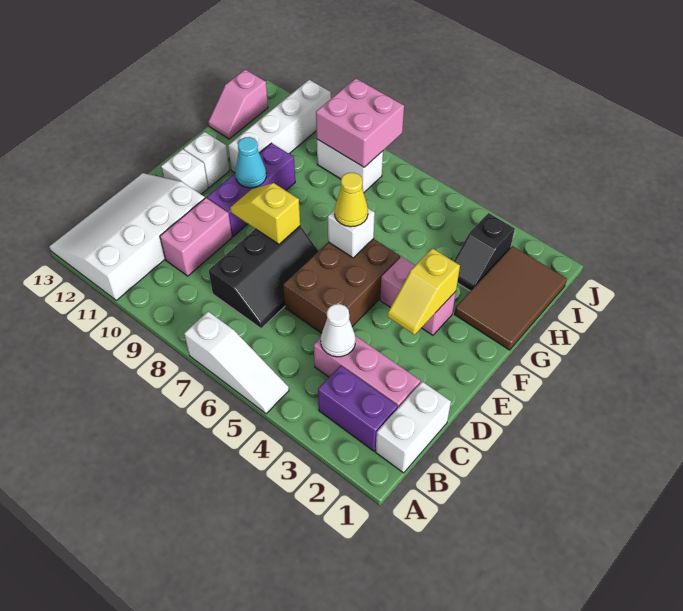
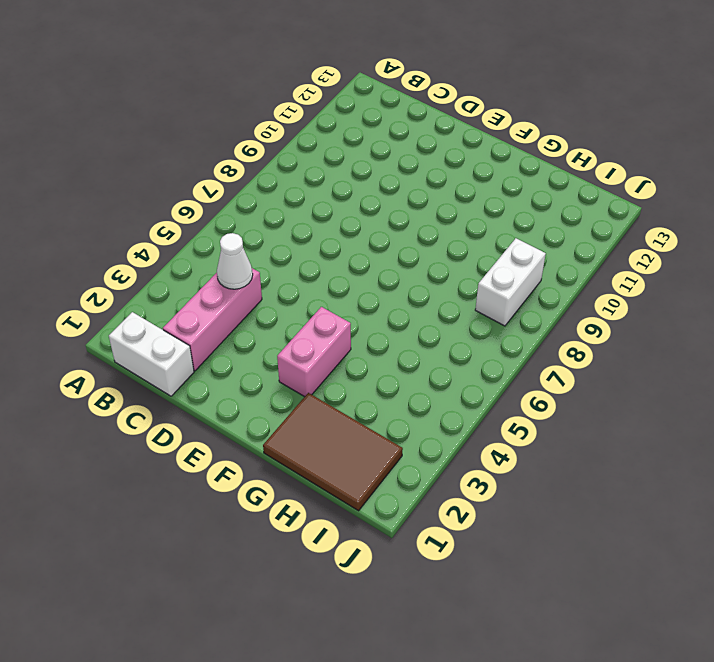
none -> white 1x3 slope [184,312,289,414]
none -> white 3x4 slope [49,173,205,300]
none -> purple 1x2 brick [318,366,398,451]

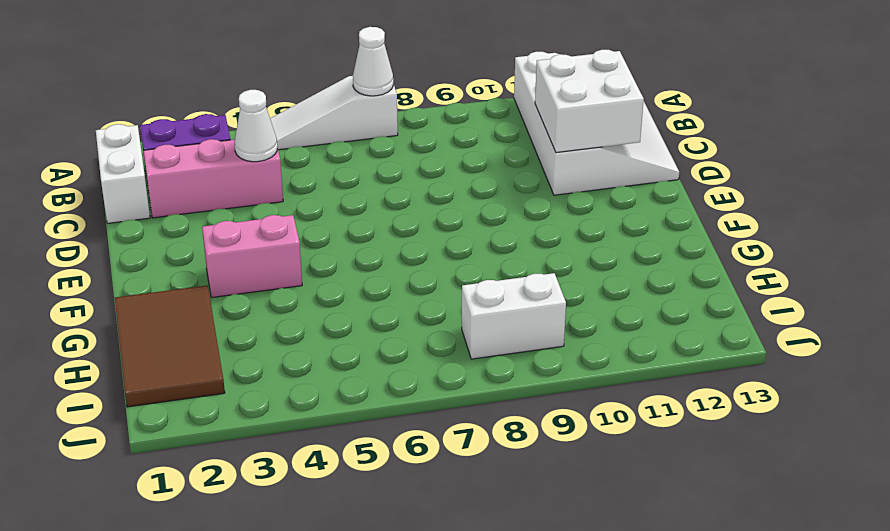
white 1x1 cone [353,27,393,96] -> none
white 2x2 brick [535,50,644,153] -> none
none -> black 2x3 slope [209,226,318,329]
none -> pink 1x2 brick [160,198,232,276]
none -> brown 2x3 brick [283,239,400,333]

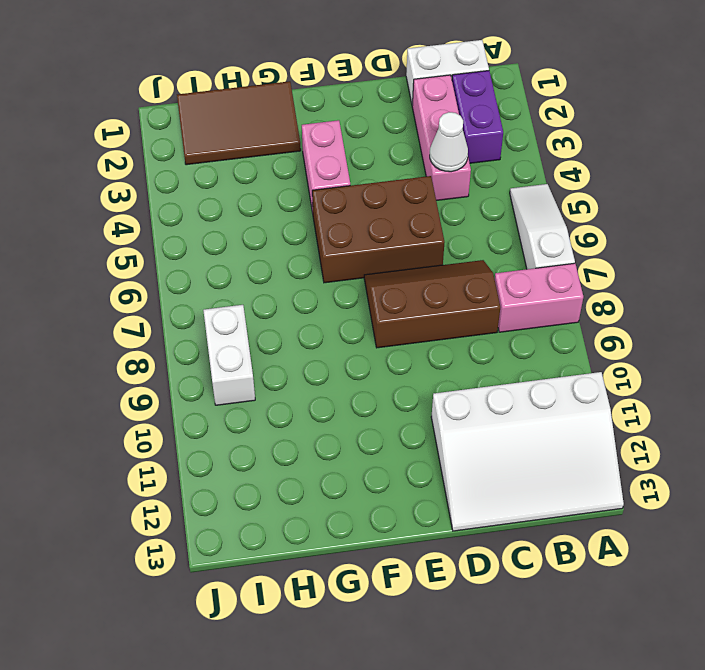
pink 1x2 brick [495,263,583,332] -> pink 1x2 brick moved to [160,198,232,276]
brown 2x3 slope [364,260,500,348] -> black 2x3 slope [209,226,318,329]
none -> purple 1x3 brick [207,143,295,237]
none -> white 1x1 brick [161,149,208,194]
none -> white 1x1 brick [184,132,229,187]

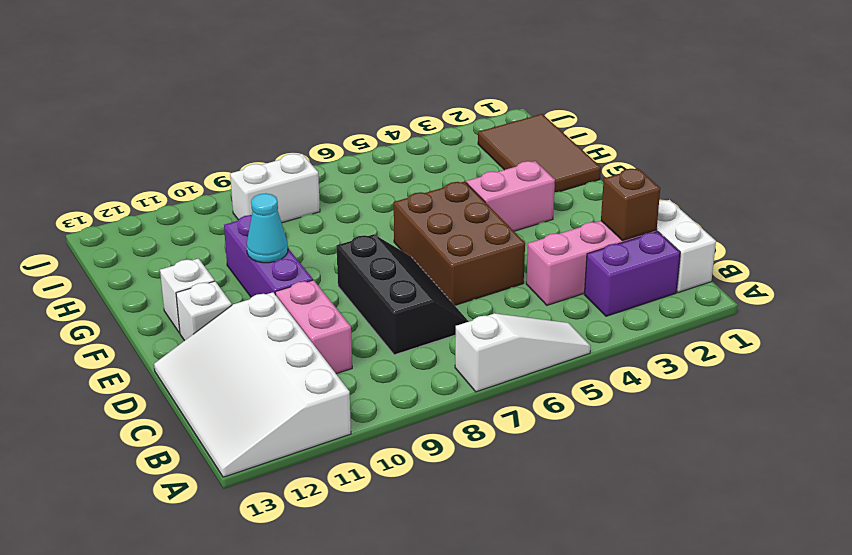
brown 1x1 brick [601,168,660,241] -> none
none -> white 1x4 brick [228,80,331,173]
none -> black 1x2 slope [454,213,515,291]
none -> pink 1x2 slope [208,70,268,139]

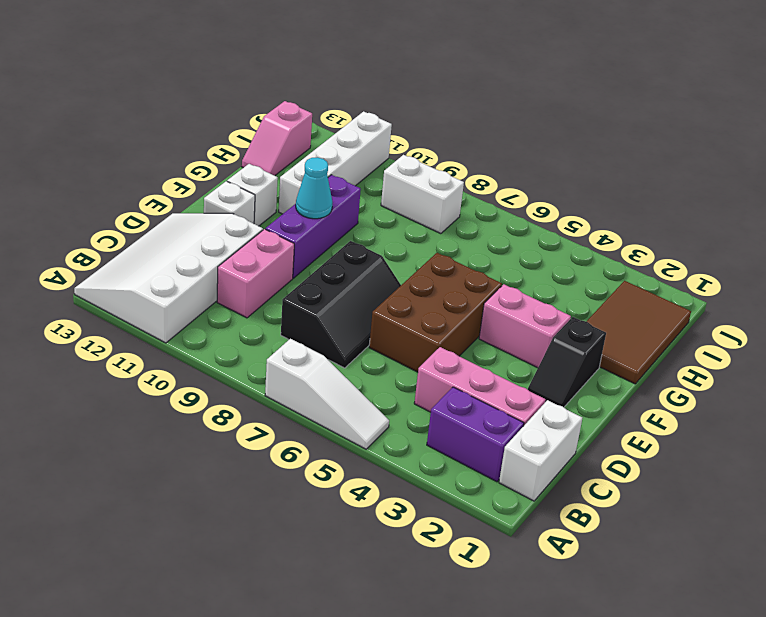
black 1x2 slope [528,317,606,407] -> black 1x2 slope moved to [454,213,515,291]
none -> white 1x1 cone [321,304,356,357]
none -> yellow 1x2 slope [387,248,460,335]
none -> yellow 1x2 slope [230,183,300,244]

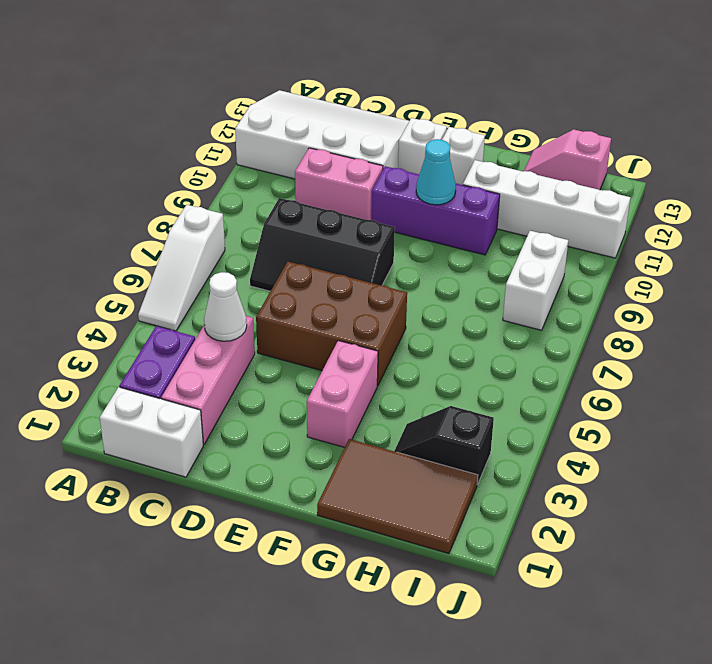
none -> yellow 1x2 slope [387,248,460,335]
none -> yellow 1x2 slope [230,183,300,244]
none -> white 1x1 brick [328,209,375,258]

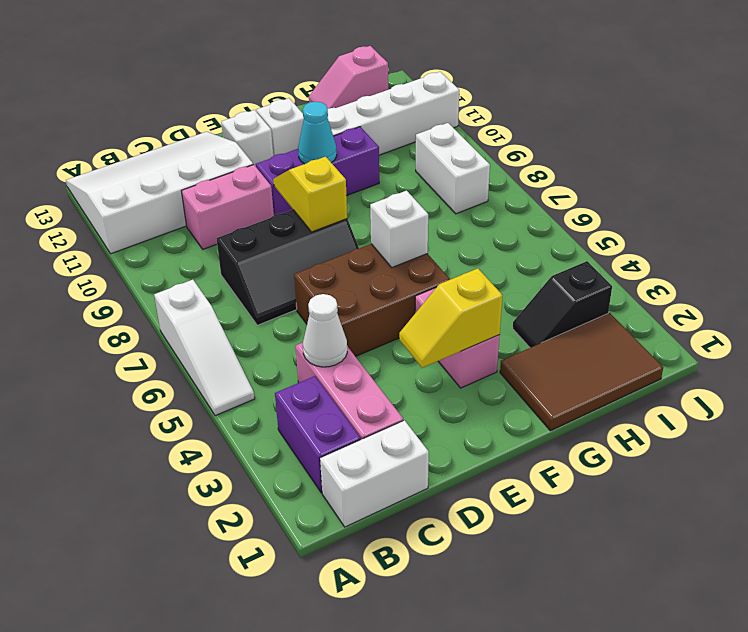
none -> pink 2x2 brick [316,78,404,167]
none -> yellow 1x1 cone [335,173,368,227]

